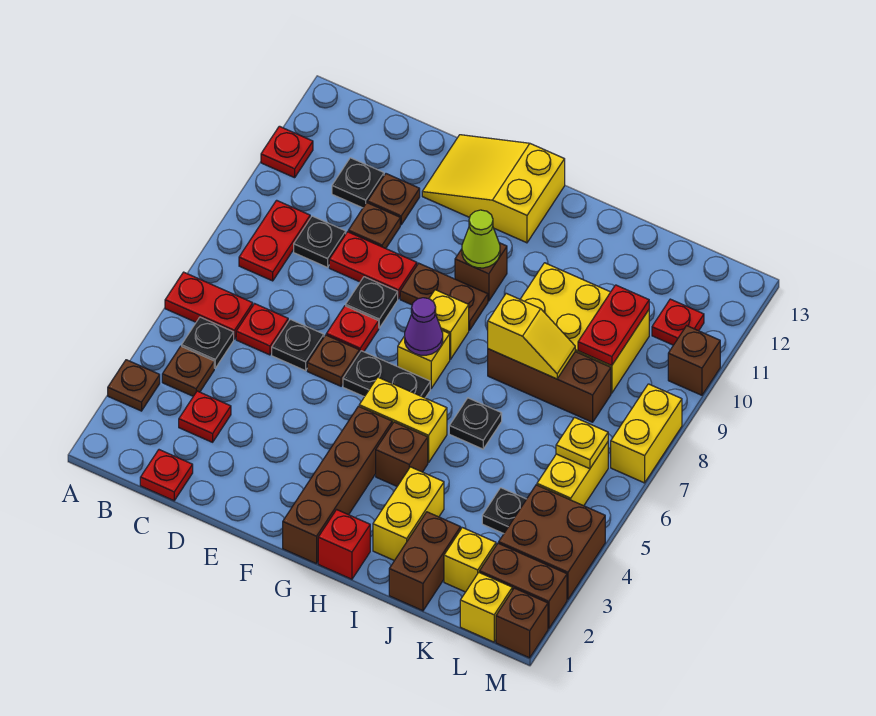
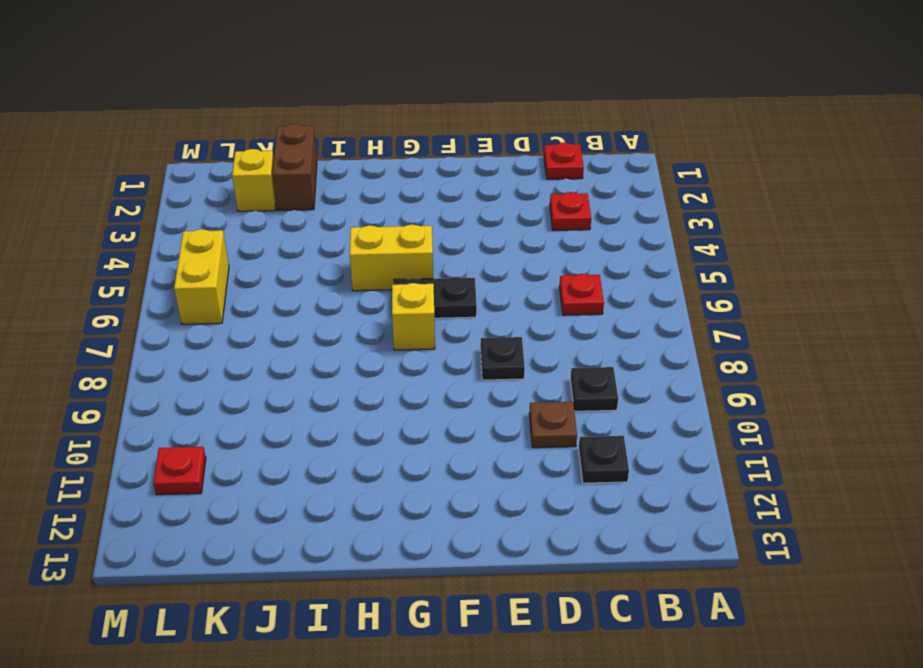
none -> brown 1x1 plate [108,360,160,411]
none -> red 1x2 plate [165,272,253,339]
none -> red 1x1 plate [261,126,313,178]
none -> brown 1x1 plate [162,346,214,396]

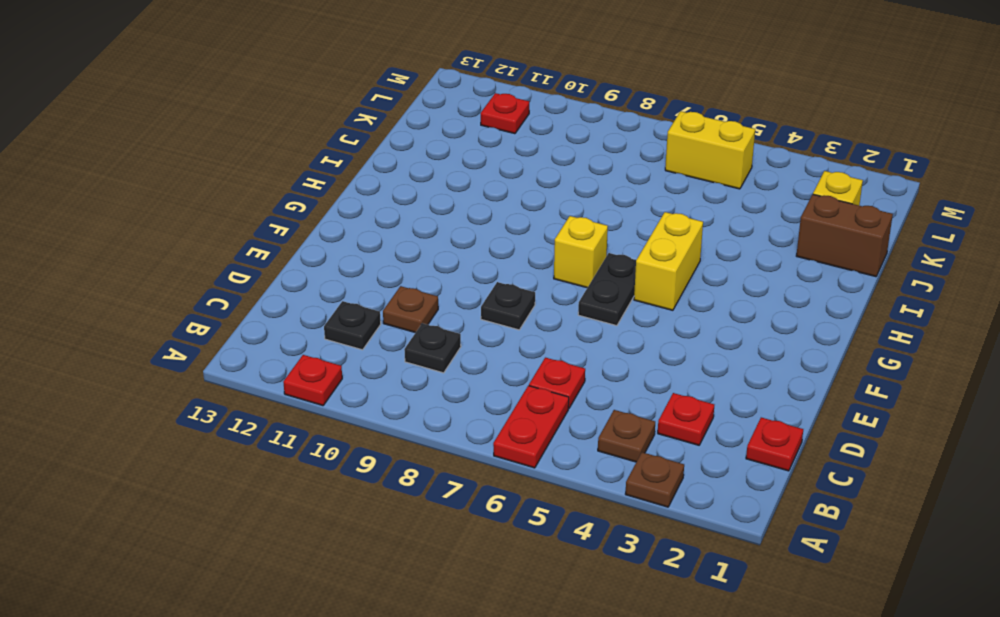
none -> black 1x1 plate [182,317,234,368]
none -> red 1x2 plate [239,200,310,281]
none -> black 1x1 plate [272,319,324,371]
none -> red 1x2 plate [329,232,417,299]

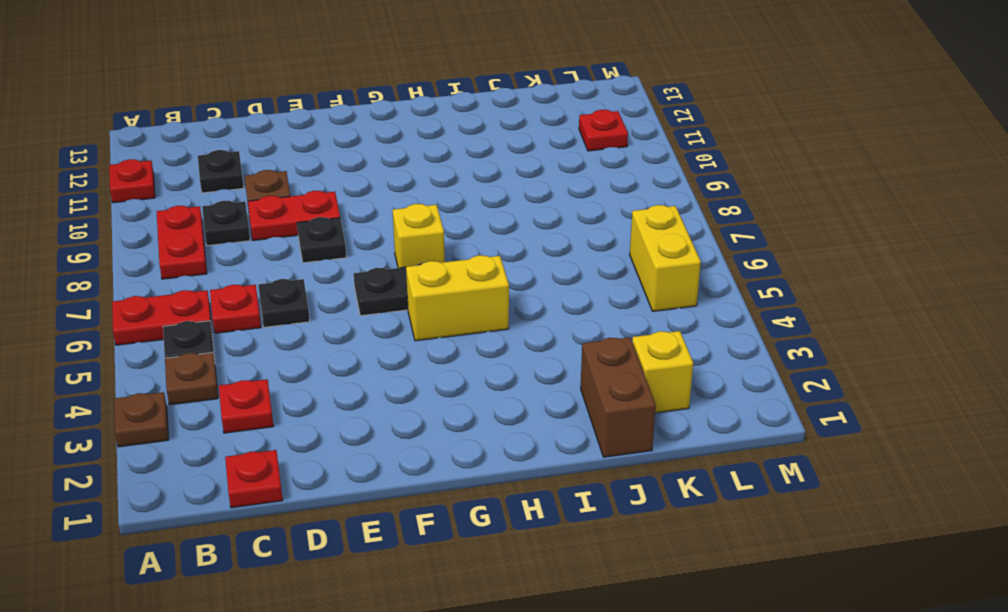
none -> brown 1x1 plate [368,174,420,225]
none -> brown 1x1 plate [307,335,359,386]
none -> red 1x1 plate [326,306,379,353]
none -> yellow 2x3 slope [422,135,565,243]

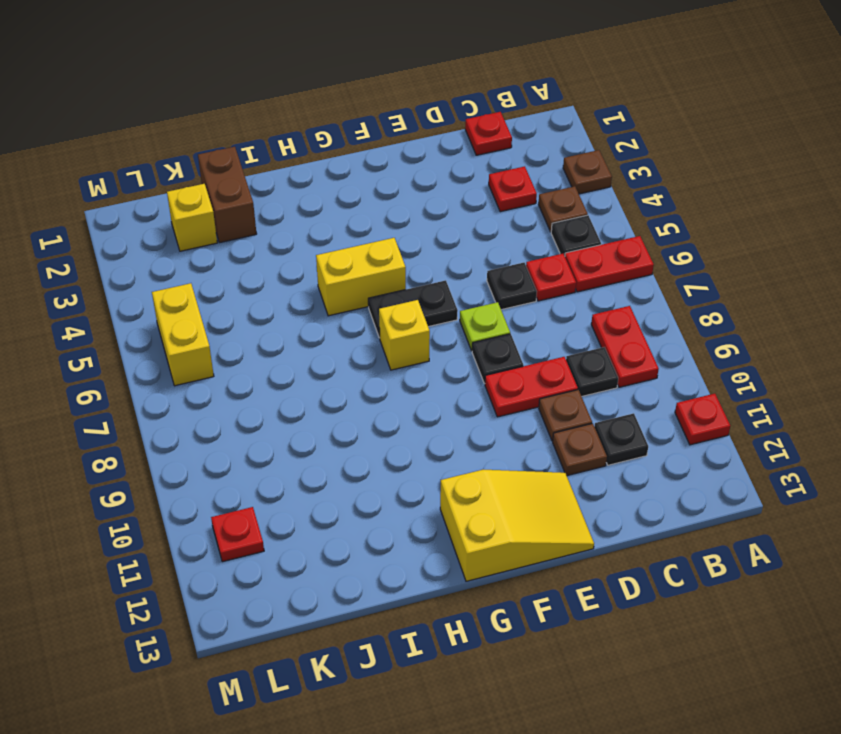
lime 1x1 plate [460,302,510,351] -> red 1x1 plate [326,306,379,353]
none -> brown 1x1 plate [307,335,359,386]
none -> brown 1x2 plate [400,263,488,330]
none -> brown 1x4 brick [283,406,392,564]
none -> yellow 1x1 brick [429,290,469,359]

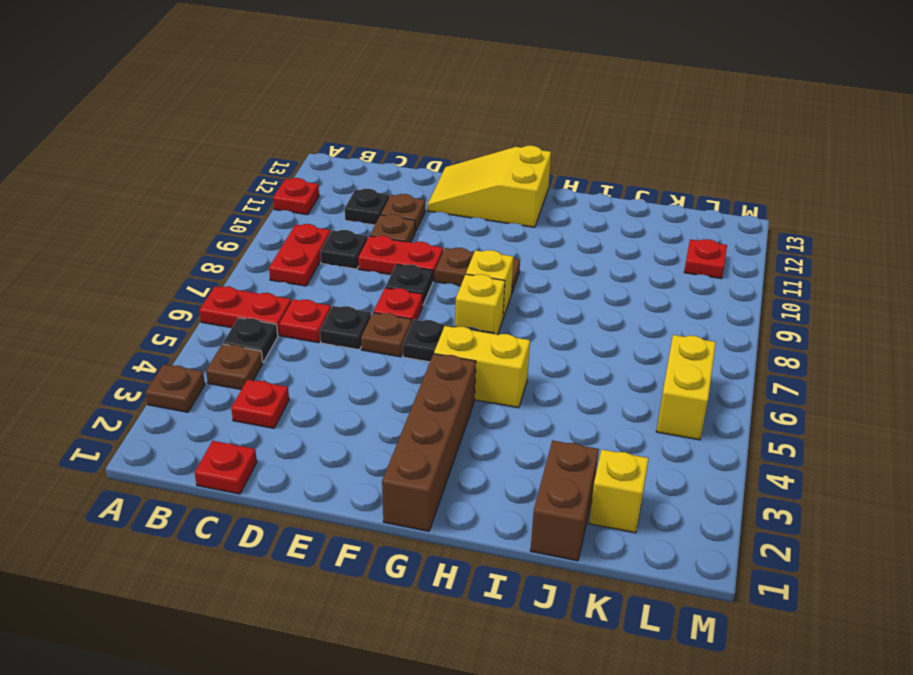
none -> brown 1x1 brick [455,243,507,301]
none -> red 1x1 brick [318,510,370,579]
none -> brown 1x1 brick [376,422,428,486]
none -> yellow 1x2 brick [373,467,444,561]

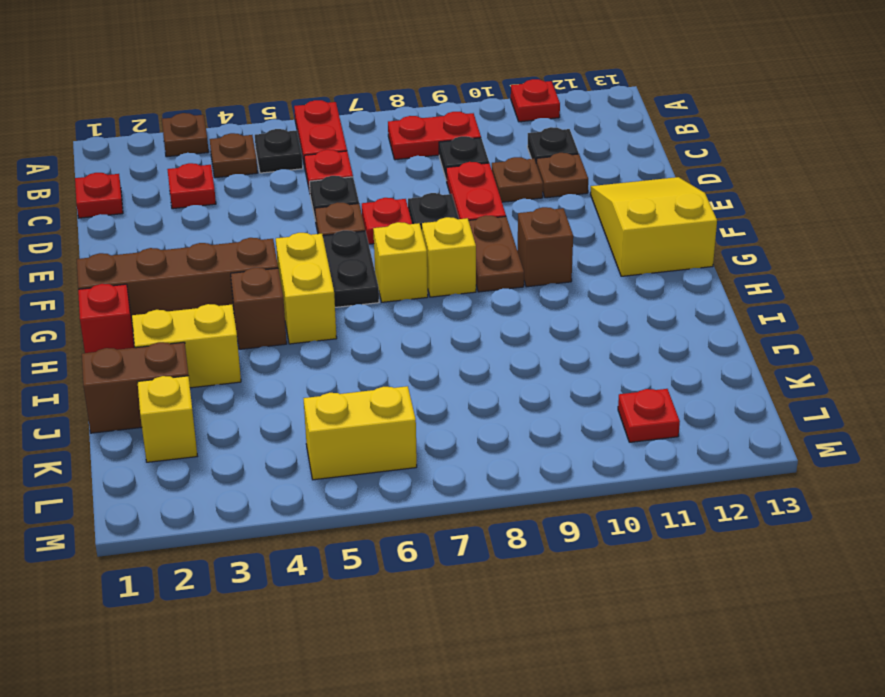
none -> black 1x1 plate [449,398,502,449]
none -> brown 1x3 brick [488,349,611,422]
none -> yellow 2x3 brick [520,263,649,393]
none -> black 1x1 plate [482,488,526,534]

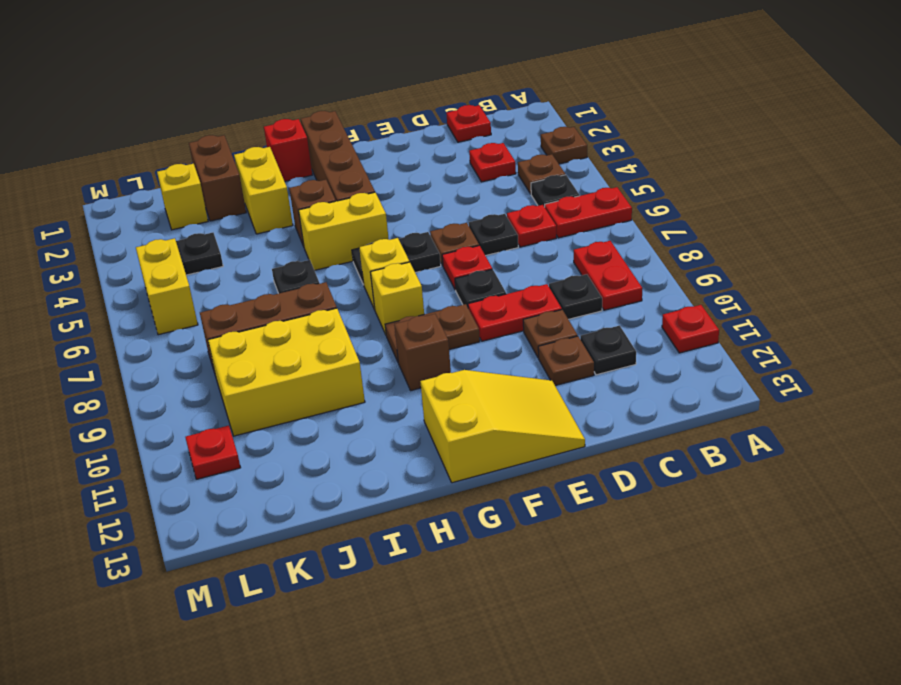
none -> yellow 1x1 brick [460,573,512,642]
none -> brown 1x2 brick [480,543,567,629]
none -> brown 2x2 brick [499,485,605,600]
none -> brown 1x1 brick [496,588,548,658]

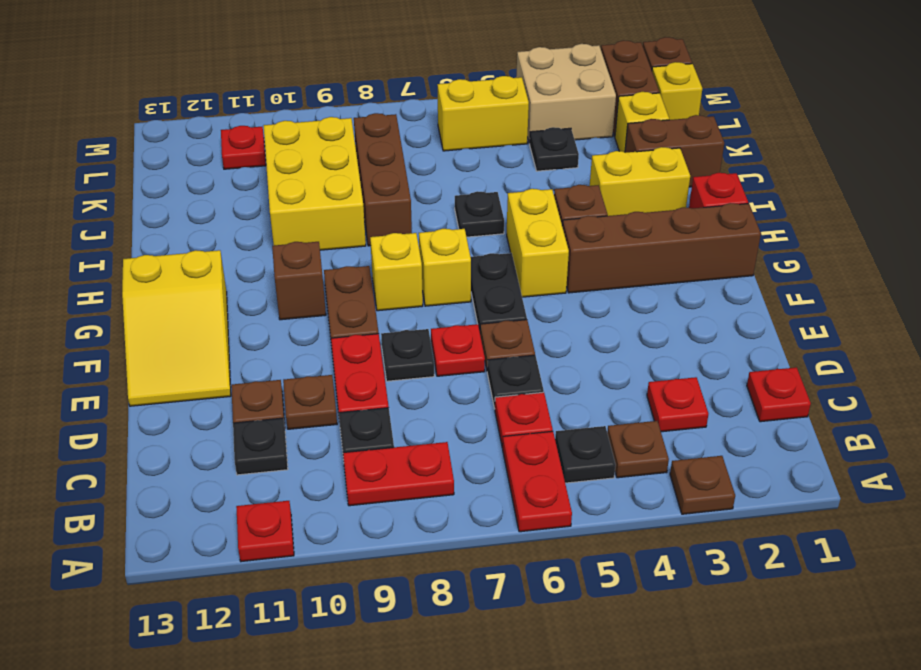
tan 2x2 brick [516,44,616,143] -> brown 2x2 brick [499,485,605,600]
none -> yellow 1x2 brick [611,384,682,483]
none -> brown 1x1 brick [668,326,720,395]
none -> purple 1x1 cone [405,298,443,355]
none -> lime 1x1 cone [462,210,500,268]

